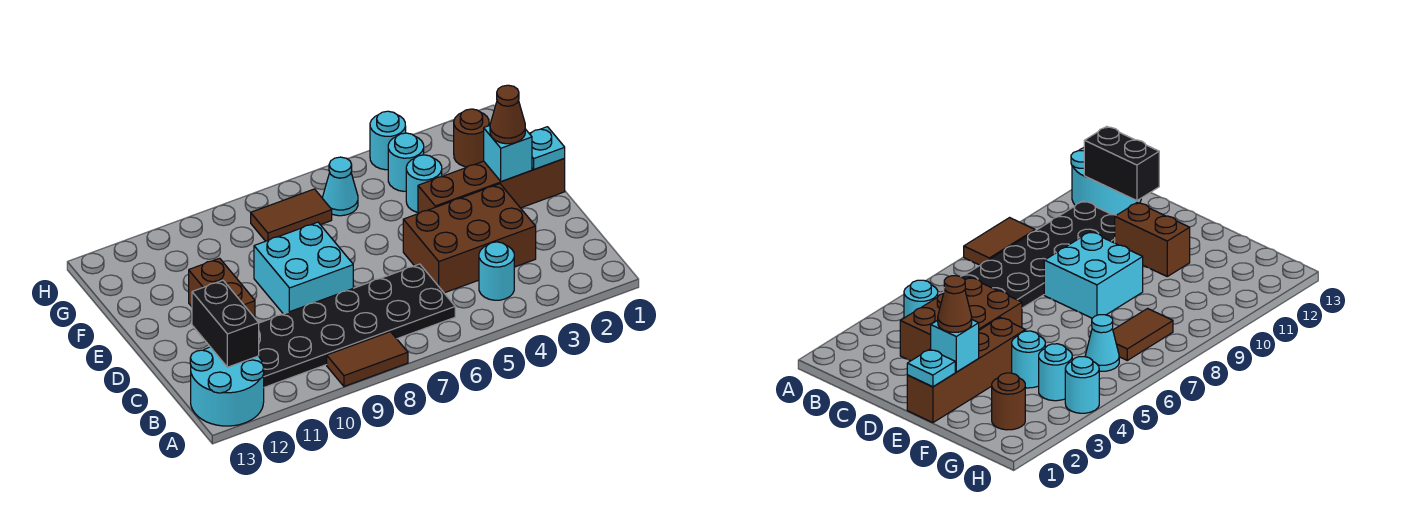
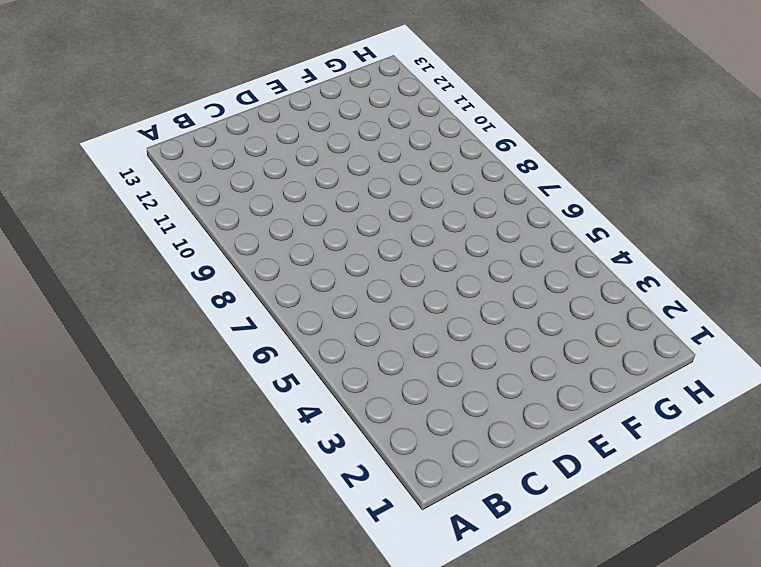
none -> brown 1x2 tile [327,332,408,386]
none -> cyan 2x2 round brick [190,347,264,426]
none -> cyan 1x1 round brick [479,242,514,300]

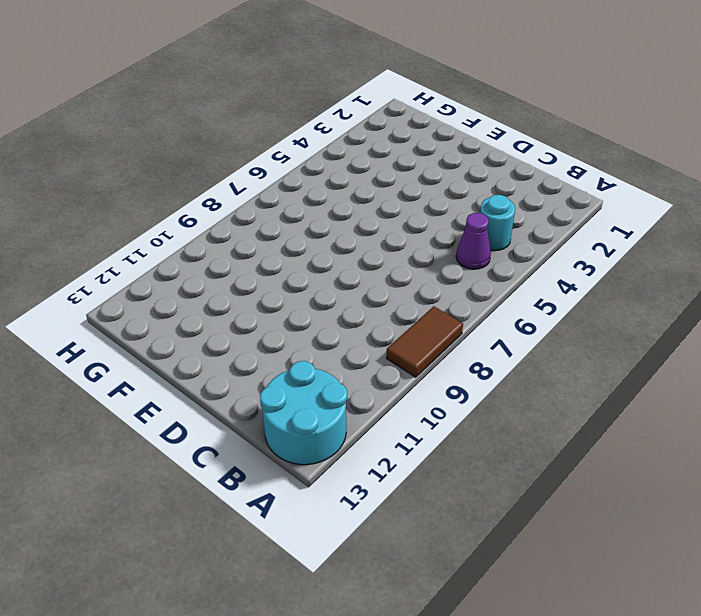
purple 1x1 cone [456,213,491,269] -> none
none -> black 2x6 plate [259,264,455,387]
none -> brown 2x3 brick [403,184,536,293]
none -> cyan 2x2 brick [254,222,353,314]

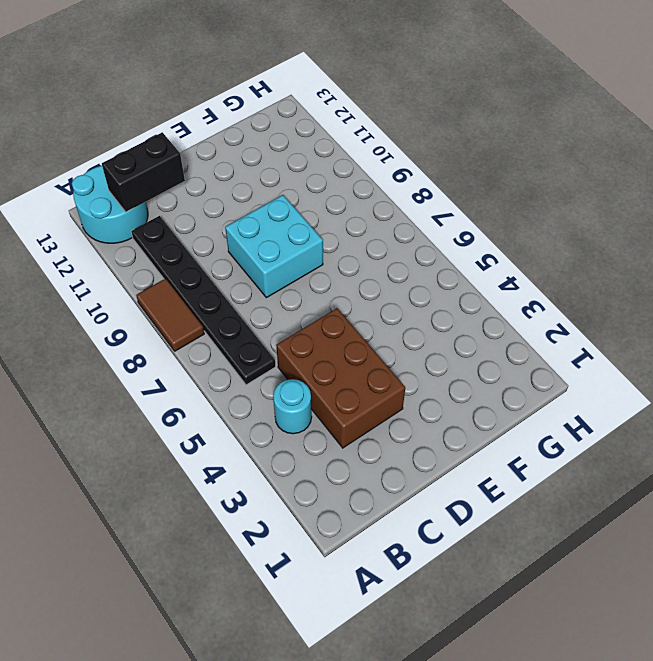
black 1x6 plate [131,216,276,385] -> black 2x6 plate [259,264,455,387]
none -> brown 1x2 brick [189,258,255,318]
none -> brown 1x4 brick [418,159,565,214]
none -> cyan 1x1 round brick [406,155,442,212]

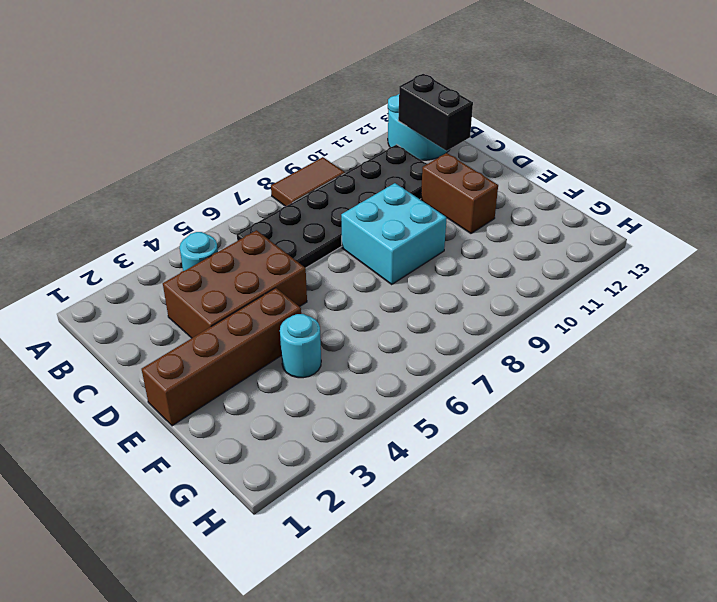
none -> brown 1x1 round brick [454,109,489,167]
none -> cyan 1x1 round brick [388,133,424,191]
none -> cyan 1x1 cone [323,157,358,216]

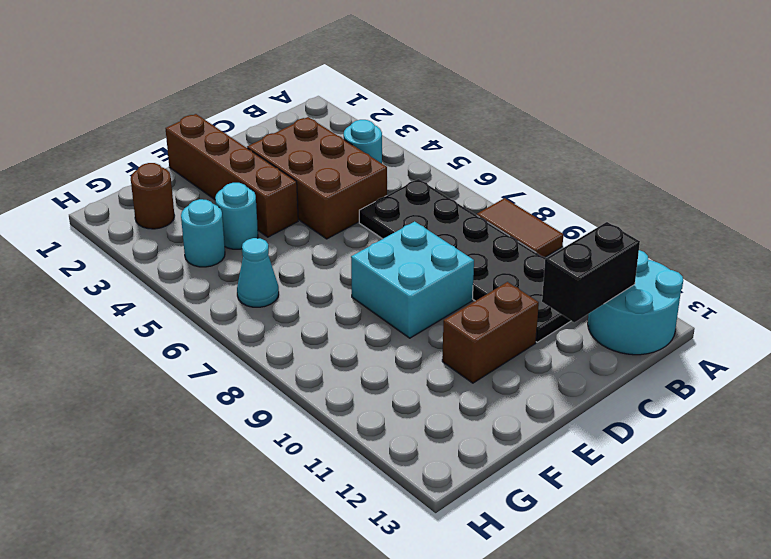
none -> brown 1x2 tile [251,189,332,241]
none -> cyan 1x1 round brick [370,111,406,170]
none -> cyan 1x1 plate [529,127,565,169]

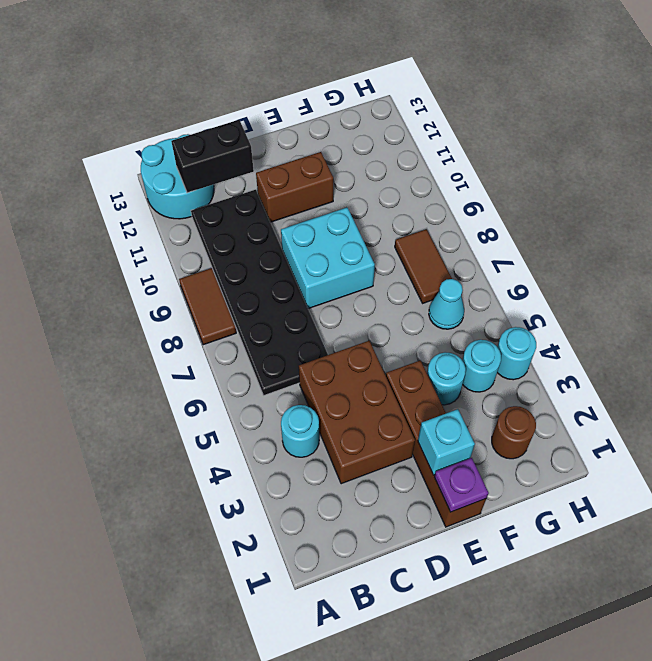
purple 1x1 plate [434,458,489,512] -> cyan 1x1 plate [529,127,565,169]
none -> brown 1x1 cone [490,85,525,144]

